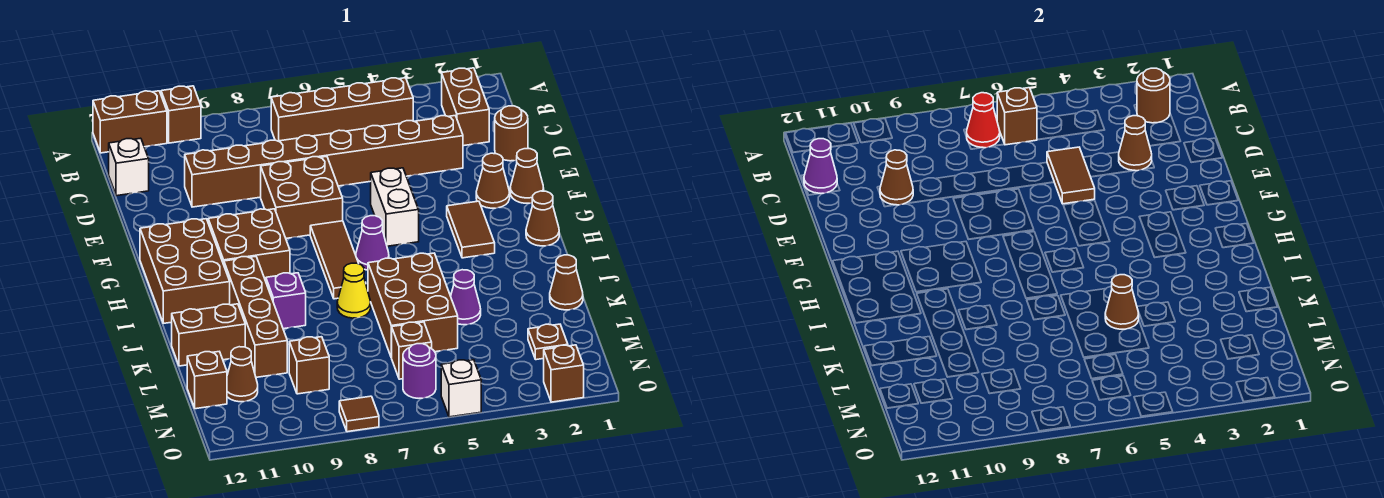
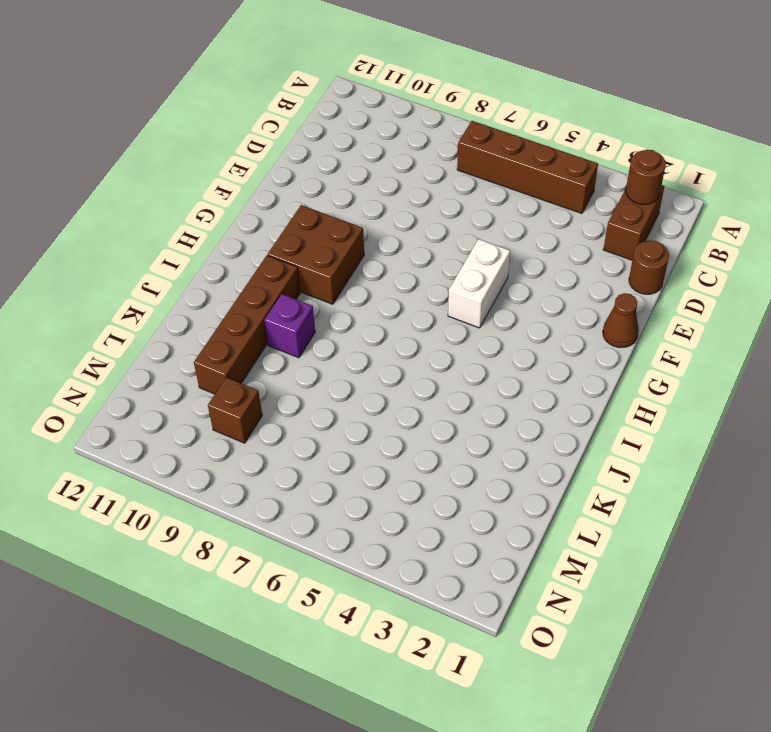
none -> brown 1x1 brick [161,86,201,143]
none -> brown 1x2 brick [93,91,167,153]
none -> white 1x1 brick [109,138,149,196]
none -> brown 1x8 brick [185,116,463,207]

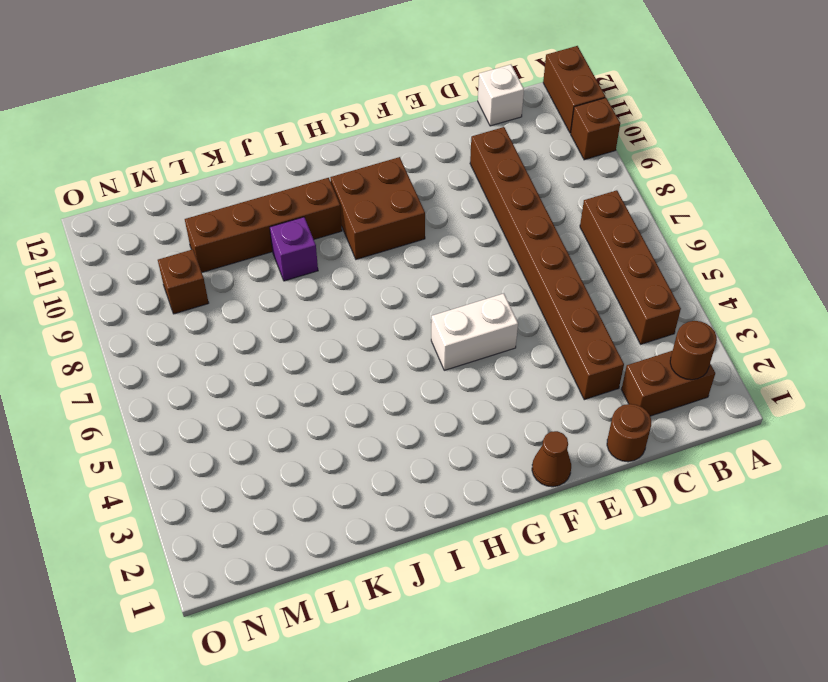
none -> brown 2x2 brick [261,156,343,238]
none -> brown 1x1 cone [476,153,510,208]
none -> brown 1x2 tile [447,201,495,258]
none -> brown 1x3 tile [310,221,359,299]

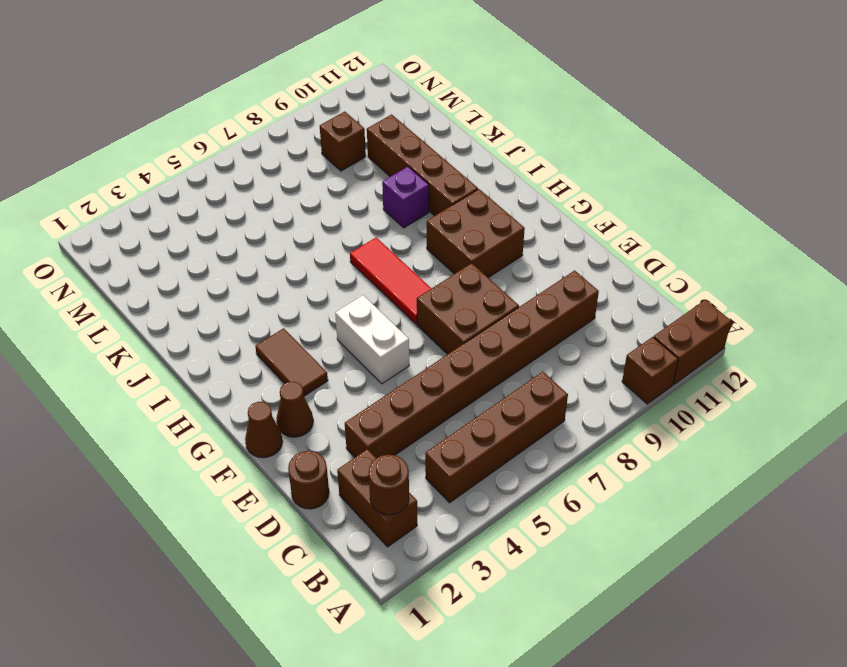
red 1x3 tile [350,238,431,324] -> brown 1x3 tile [310,221,359,299]
none -> white 1x1 brick [109,138,149,196]
none -> brown 2x3 brick [140,219,230,323]
none -> brown 1x1 cone [526,191,559,246]
none -> purple 1x1 cone [356,216,389,270]

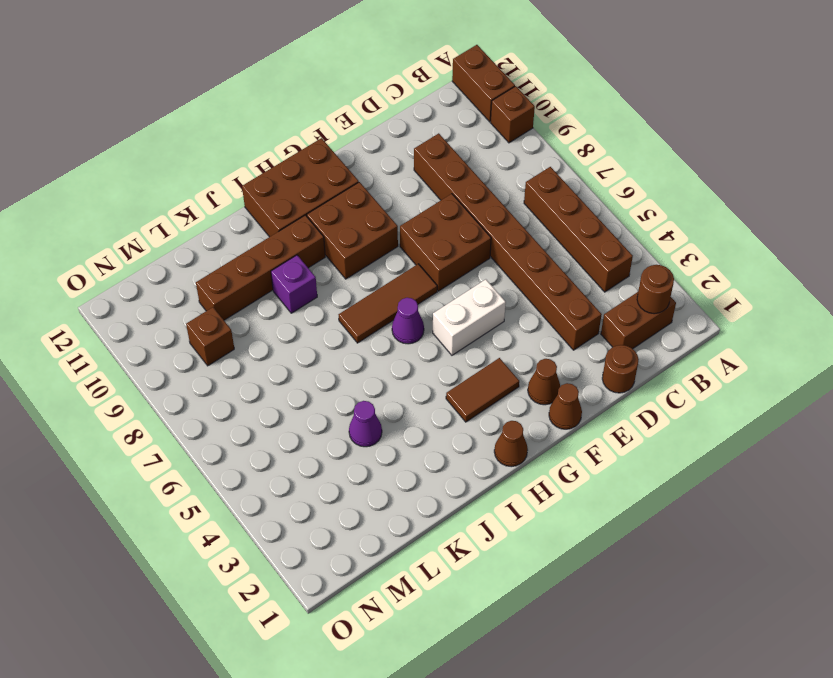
none -> white 1x1 brick [109,138,149,196]
none -> brown 2x3 brick [368,253,458,358]
none -> yellow 1x1 cone [337,263,371,318]
none -> brown 1x1 cone [550,255,583,310]

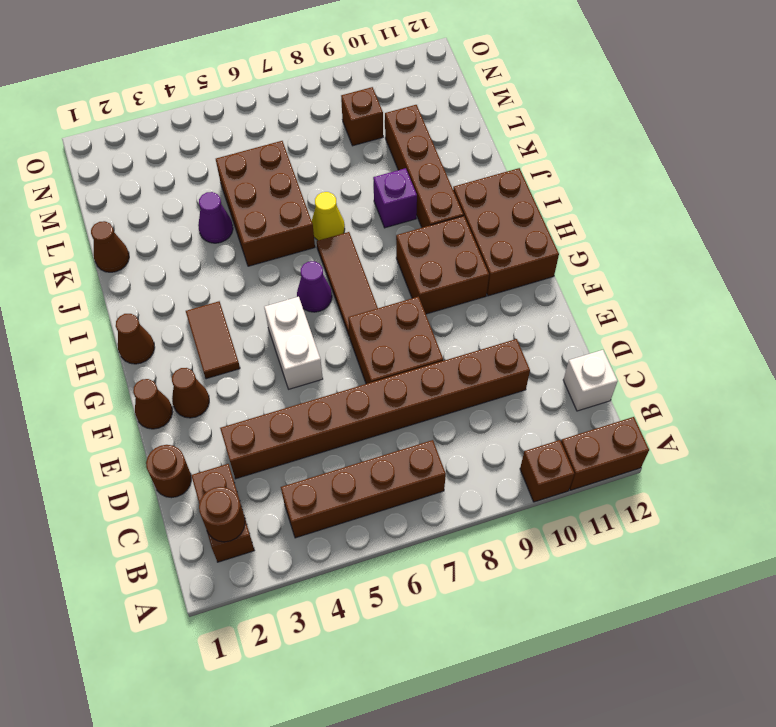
none -> brown 1x2 brick [172,304,245,366]
none -> brown 1x1 plate [528,324,568,360]
none -> brown 1x1 brick [392,322,432,379]
none -> brown 1x1 cone [227,347,258,402]

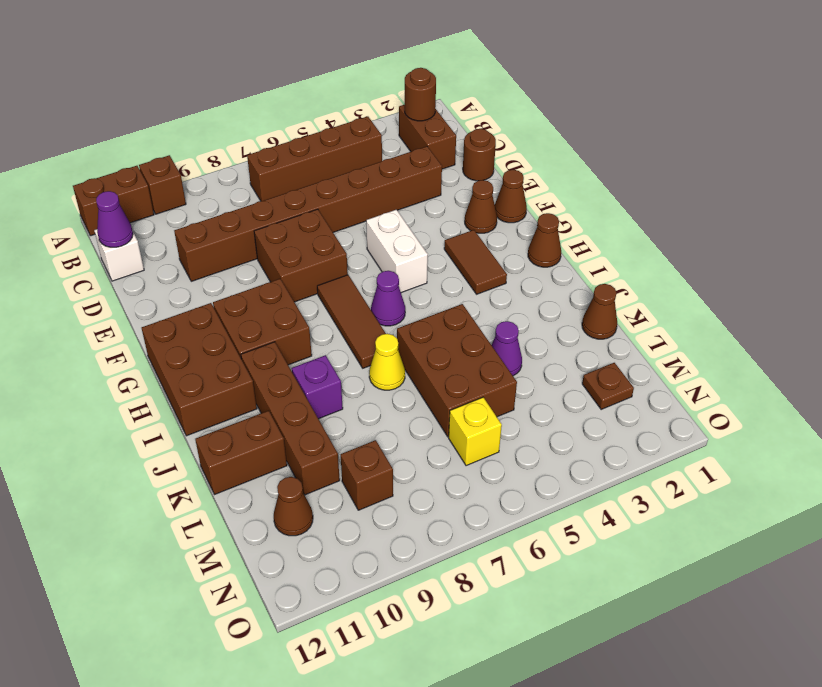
yellow 1x1 brick [449,397,502,466] -> brown 1x1 brick [392,322,432,379]
none -> brown 1x1 brick [187,352,227,409]
none -> purple 1x1 round brick [403,344,436,398]
none -> brown 1x1 brick [544,345,584,402]
none -> white 1x1 brick [441,360,481,417]

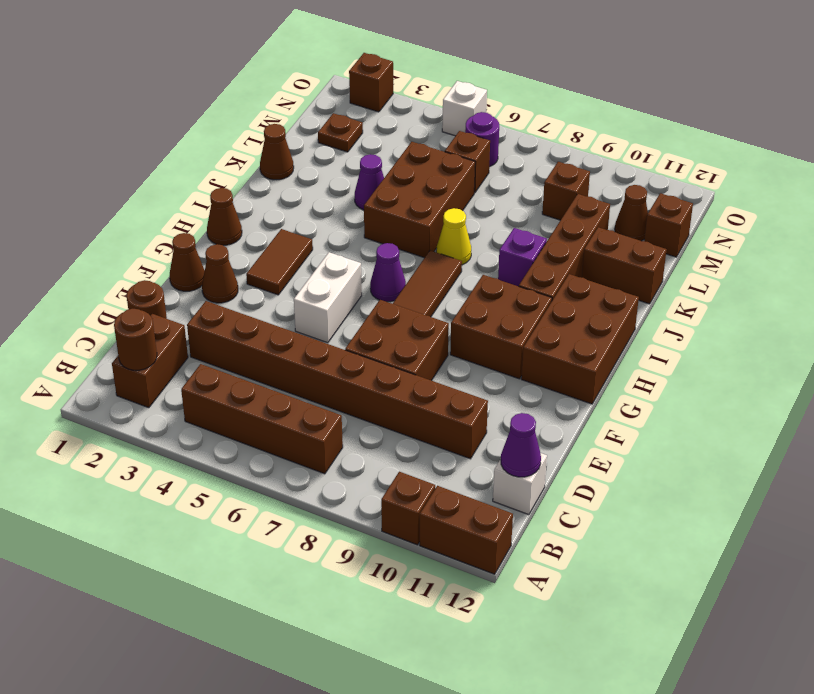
none -> brown 1x1 tile [339,396,379,432]
none -> brown 1x1 brick [997,88,1037,145]
none -> red 1x1 cone [966,93,1000,148]
none -> brown 1x1 cone [1119,116,1152,171]

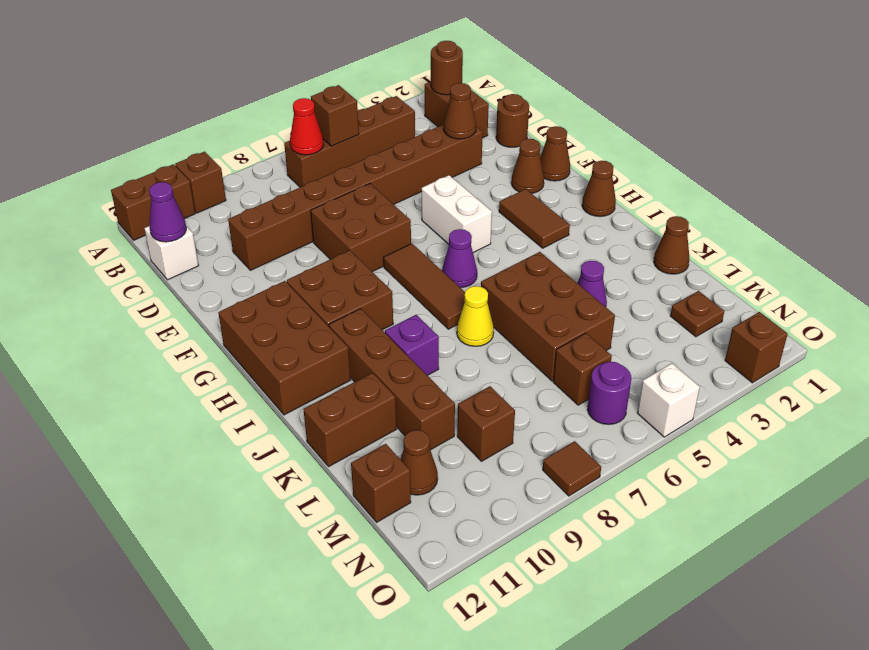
none -> brown 1x2 tile [1047,147,1095,204]
none -> brown 1x1 cone [880,150,913,205]
none -> brown 1x1 cone [1105,275,1139,329]

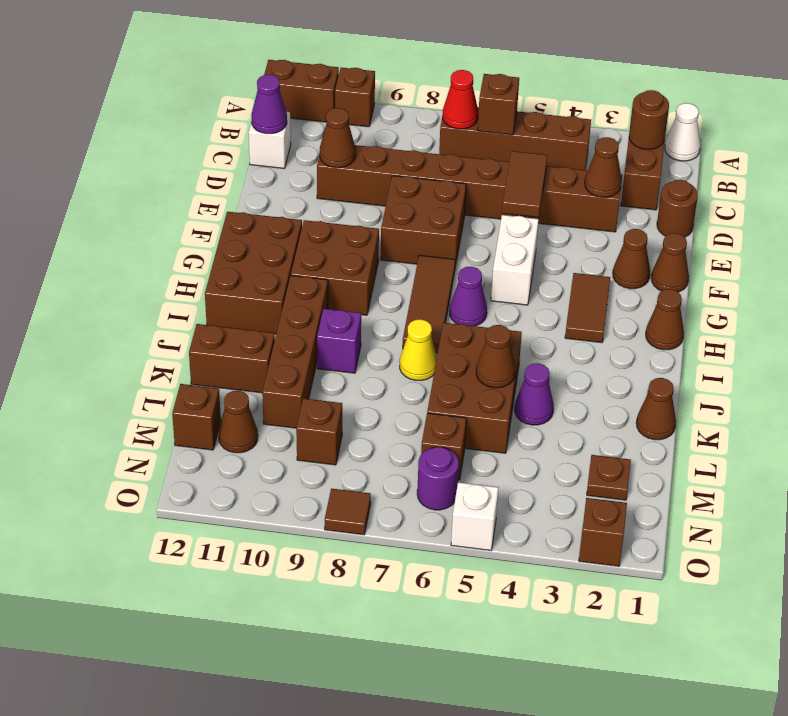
white 1x1 cone [665,103,701,161] -> none

